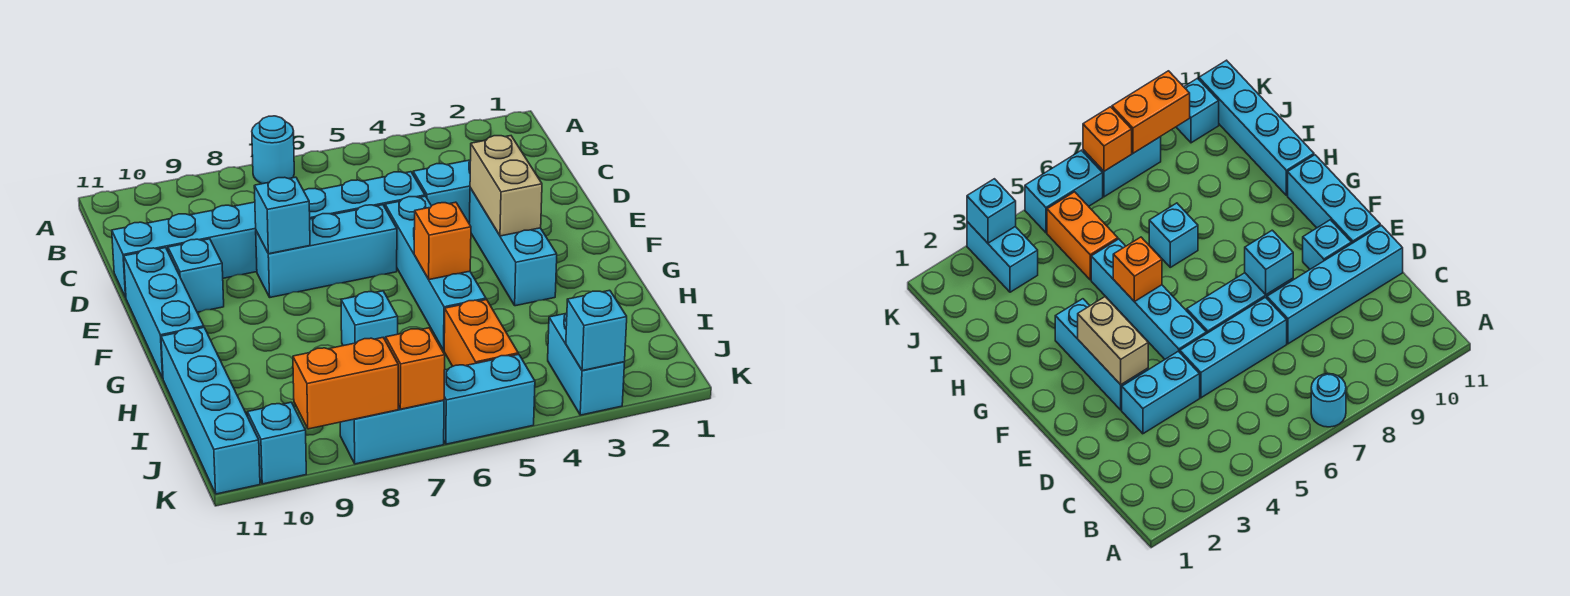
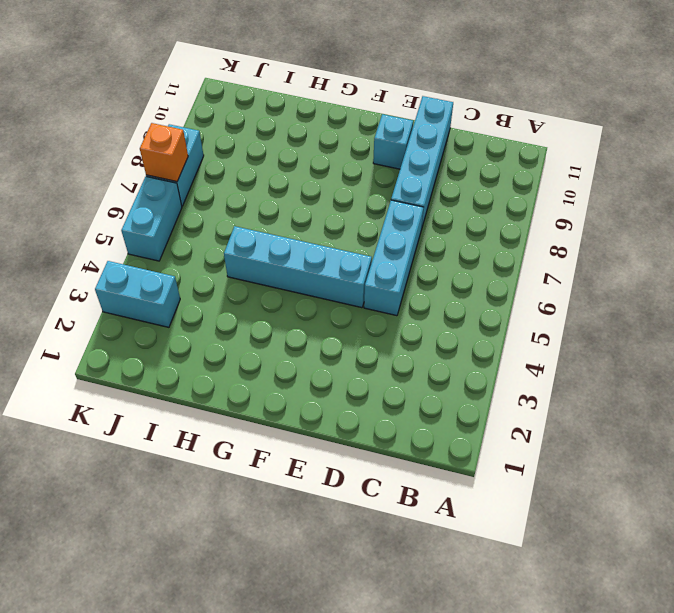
none -> cyan 1x1 round brick [252,116,294,184]
none -> cyan 1x2 brick [413,160,471,223]
none -> cyan 1x3 brick [469,188,557,306]

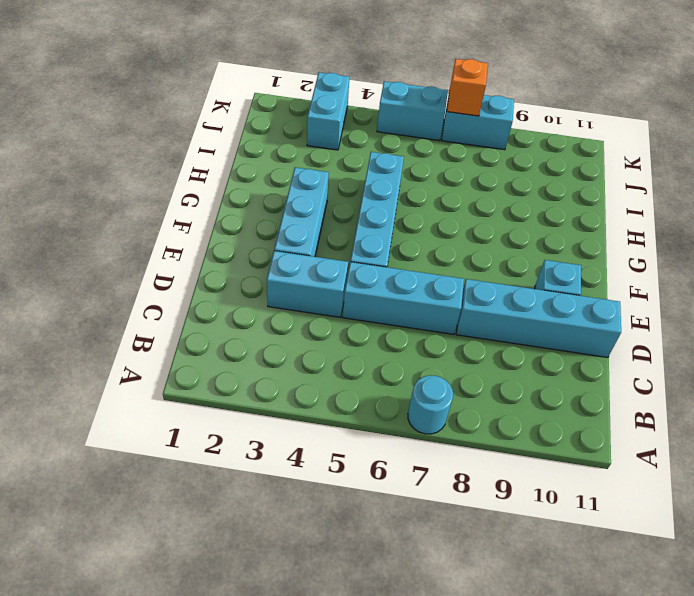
none -> cyan 1x3 brick [256,205,397,297]
none -> cyan 1x3 brick [124,248,204,378]
none -> cyan 1x1 brick [341,291,398,346]

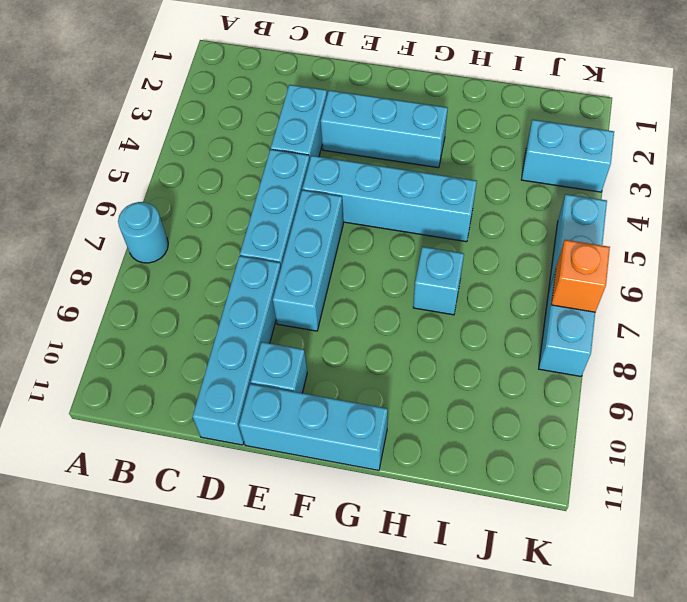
none -> cyan 1x4 brick [161,327,260,494]
none -> orange 1x2 brick [444,300,518,366]
none -> cyan 1x1 brick [248,402,306,484]

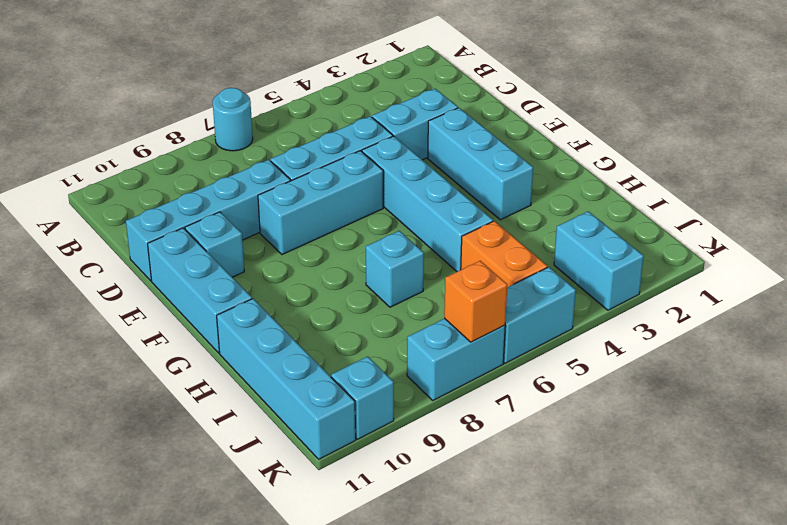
none -> tan 1x2 brick [470,136,542,236]
none -> cyan 1x1 brick [254,177,310,254]
none -> orange 1x1 brick [414,202,471,280]

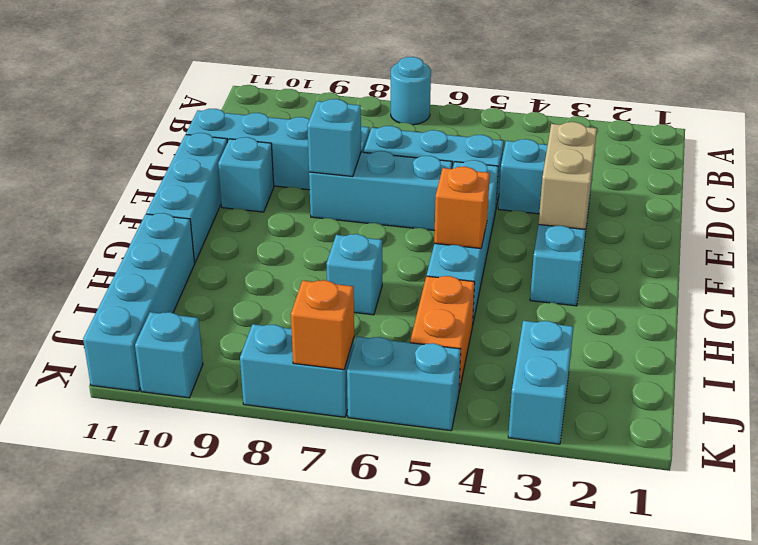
none -> cyan 1x1 brick [566,290,627,371]
none -> orange 1x2 brick [293,338,398,429]

